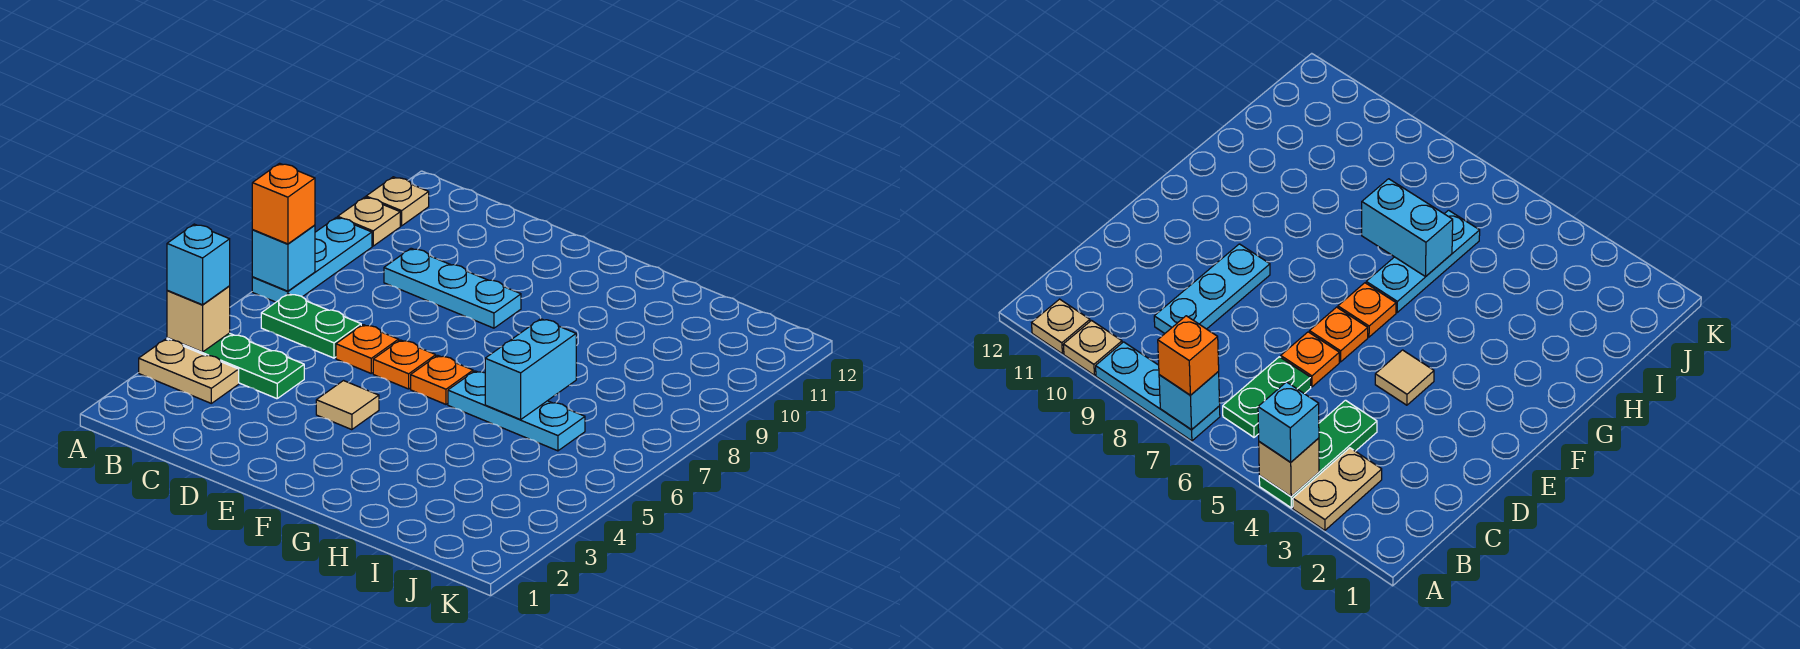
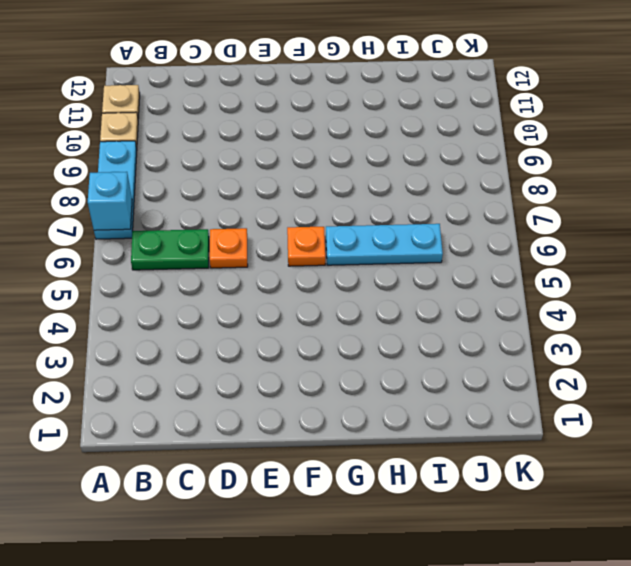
none -> tan 1x2 plate [139,339,239,403]
none -> green 1x3 plate [167,333,304,399]
none -> cyan 1x3 plate [384,248,521,328]

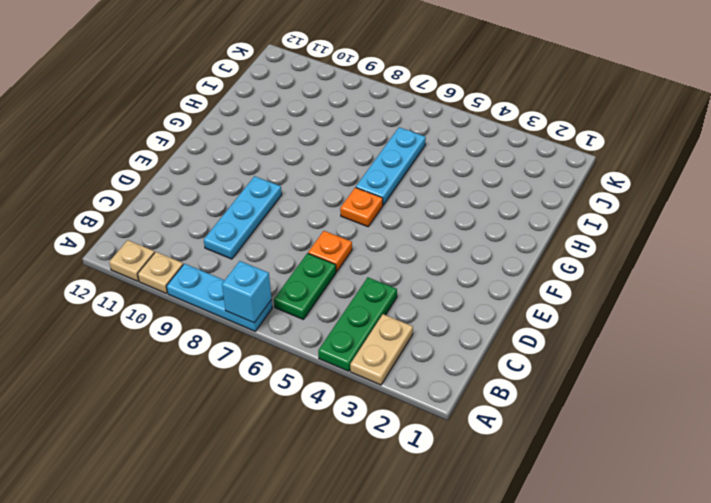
none -> tan 1x1 tile [316,381,379,430]
none -> orange 1x1 plate [373,340,436,389]
none -> tan 1x1 brick [167,286,230,352]

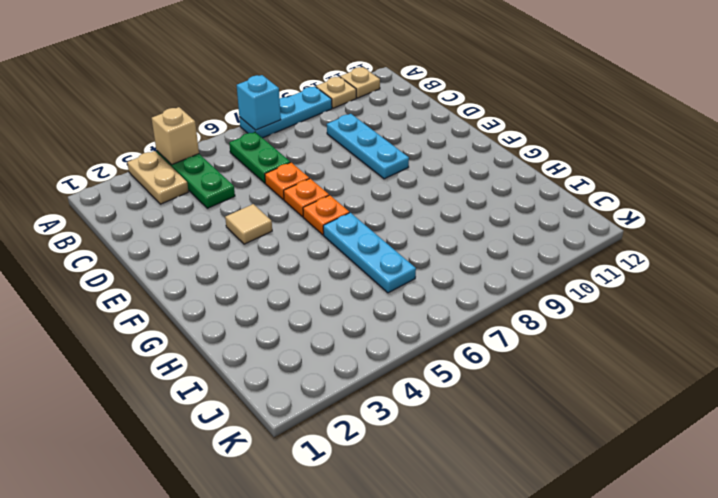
none -> cyan 1x2 brick [485,319,576,420]
none -> cyan 1x1 brick [167,224,230,305]
none -> orange 1x1 brick [252,163,315,244]

